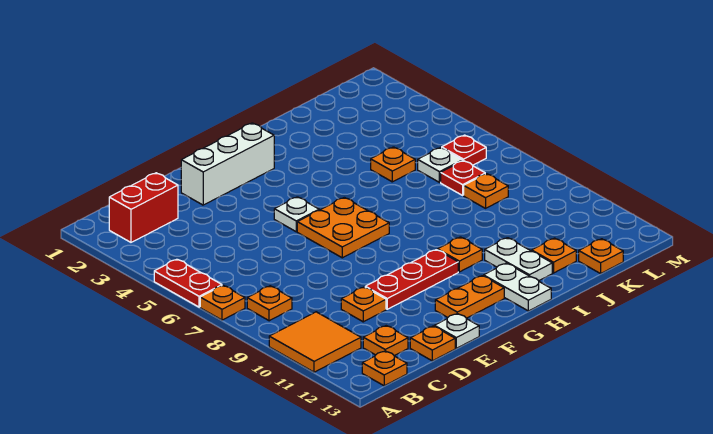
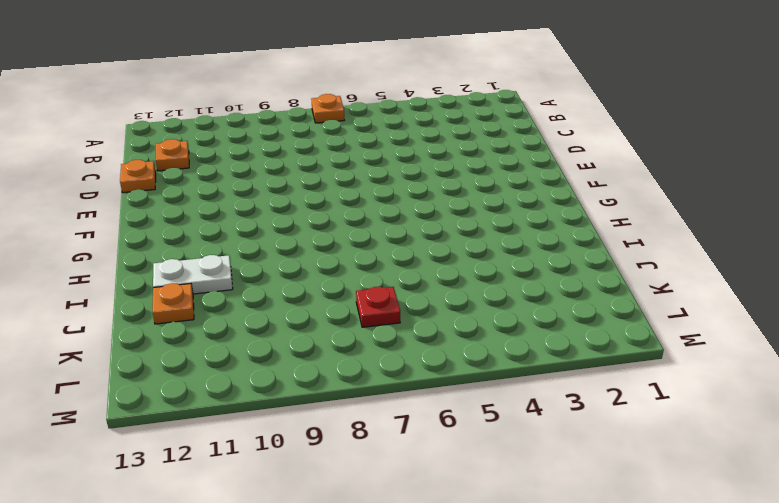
none -> red 1x2 plate [154,259,222,307]
none -> orange 2x2 tile [269,312,361,372]
none -> red 1x2 brick [109,173,178,242]

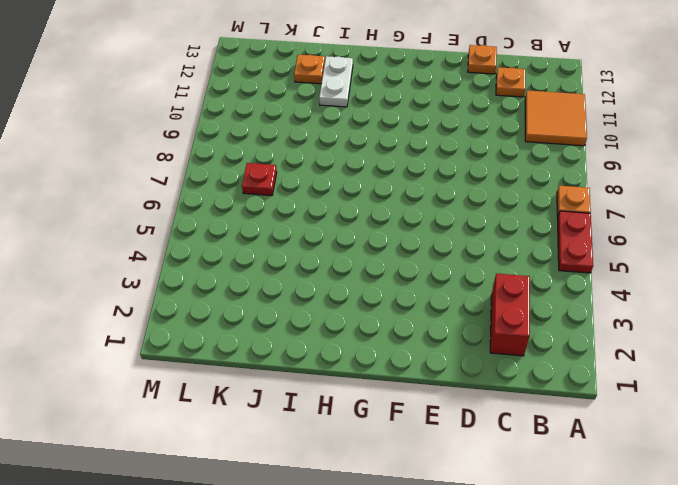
red 1x2 brick [490,274,530,356] -> red 1x2 brick turned to [109,173,178,242]
none -> orange 1x1 plate [247,286,292,321]
none -> orange 1x1 plate [362,351,407,386]
none -> orange 1x1 plate [341,287,386,322]

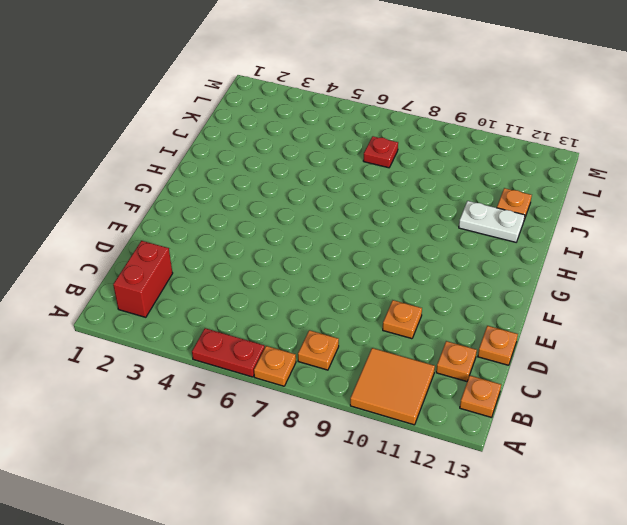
none -> white 1x3 brick [181,123,274,205]
none -> red 1x3 plate [365,250,458,309]
none -> white 1x1 plate [434,314,479,348]

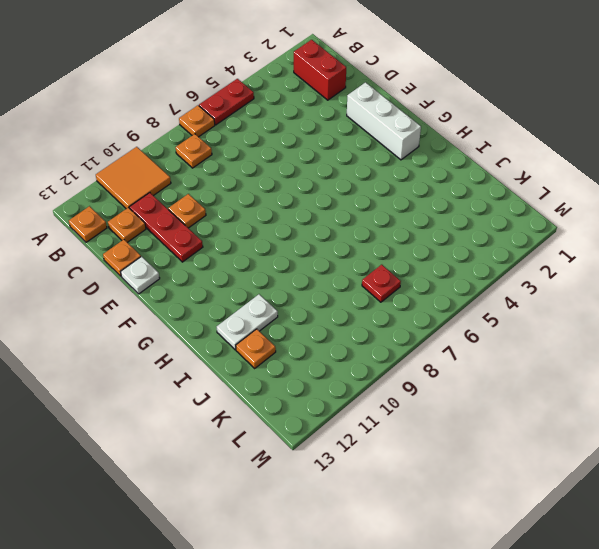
red 1x3 plate [130,193,203,262] -> red 1x3 plate moved to [365,250,458,309]
none -> white 1x1 plate [274,197,319,232]
none -> orange 2x2 plate [297,197,389,258]
none -> orange 1x2 plate [435,276,504,318]

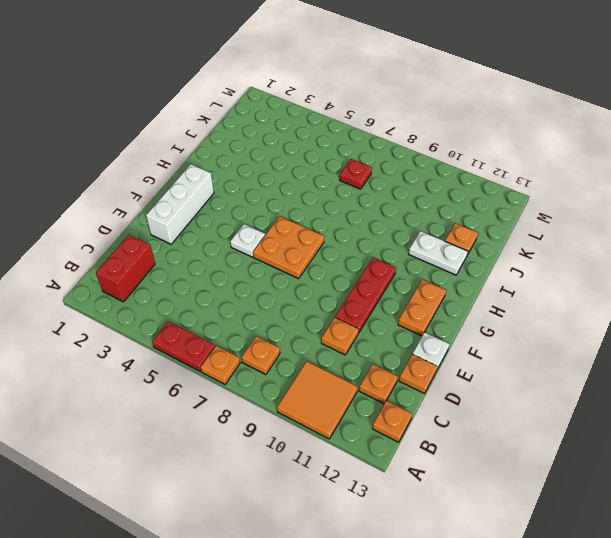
none -> orange 1x1 plate [438,237,482,272]
none -> white 1x2 plate [484,263,551,311]
none -> orange 1x1 plate [371,147,415,182]

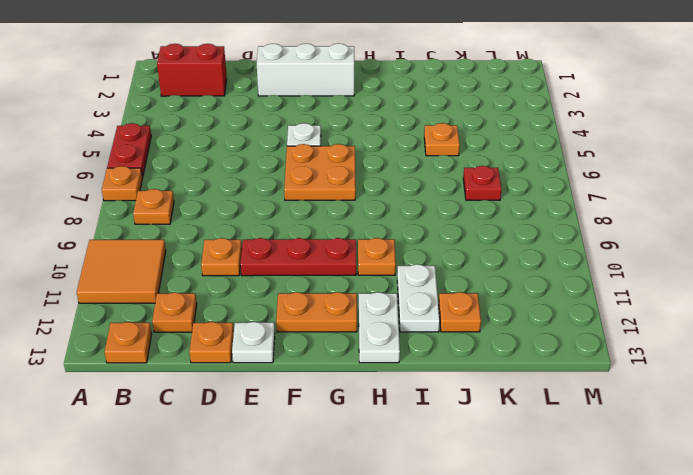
none -> white 1x1 plate [418,148,462,182]
none -> orange 1x1 plate [464,174,508,208]
none -> orange 1x1 plate [579,239,623,274]

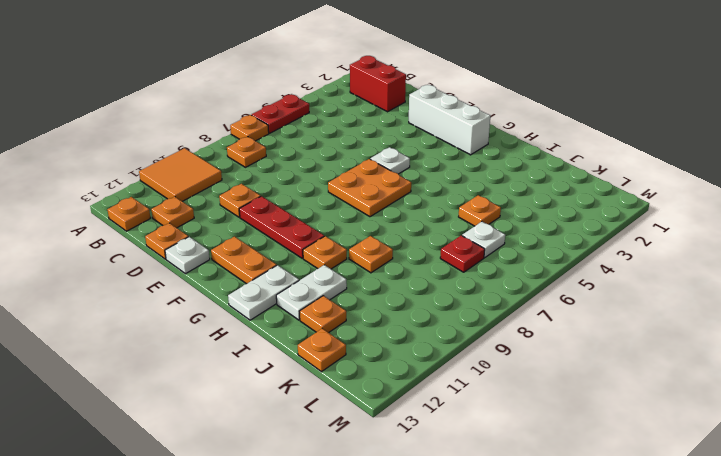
orange 1x1 plate [349,236,393,273] -> orange 1x1 plate moved to [464,174,508,208]
none -> red 1x1 plate [442,135,486,165]

